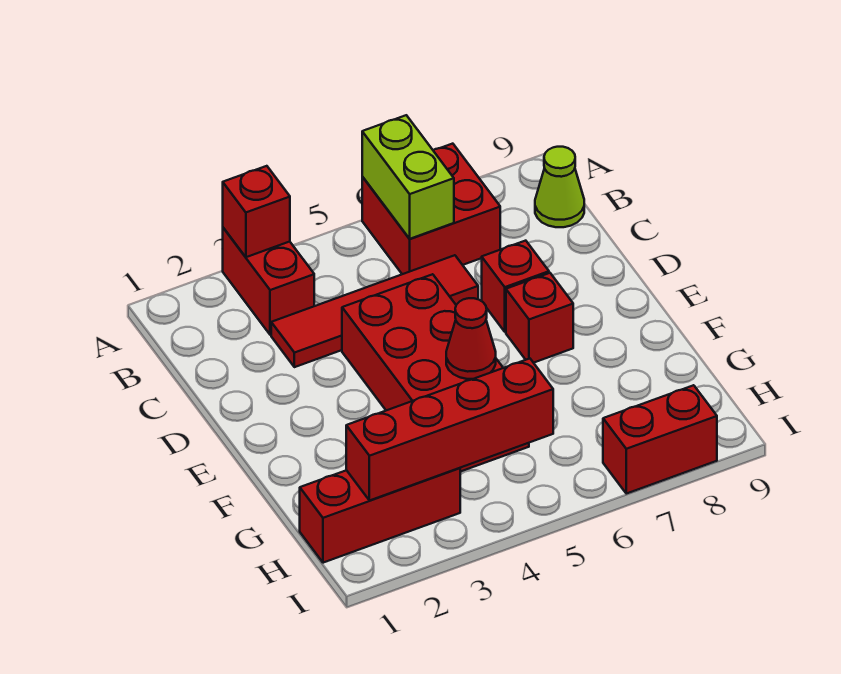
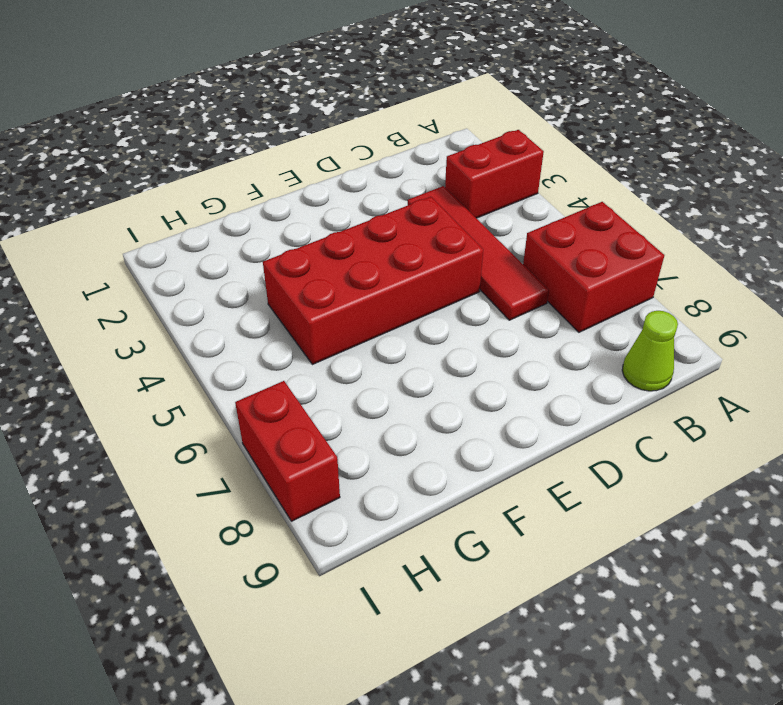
none -> red 1x1 brick [482,241,549,332]
none -> red 1x1 brick [506,273,573,363]
none -> red 1x3 brick [300,468,460,563]

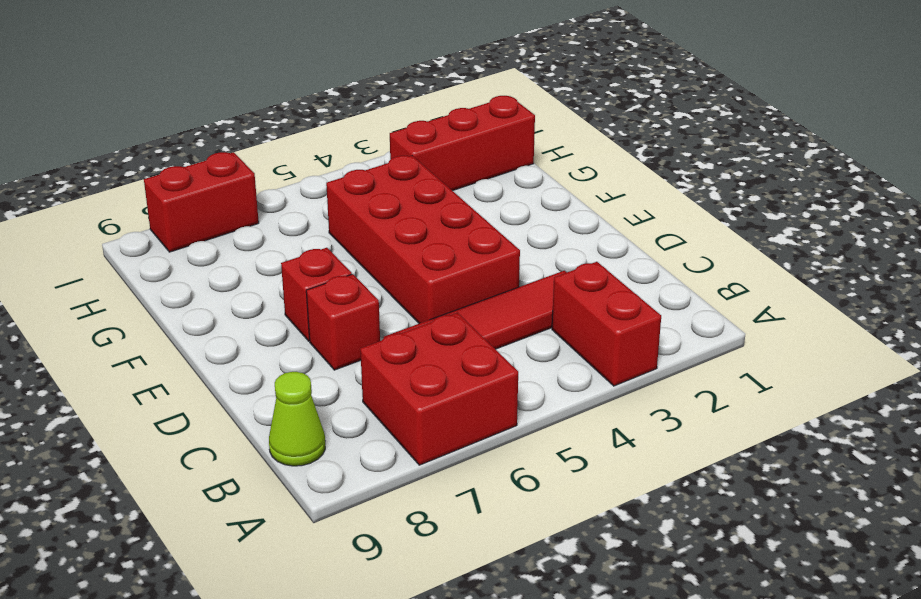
none -> red 1x1 brick [223,166,290,257]
none -> lime 1x2 brick [362,115,454,239]
none -> red 1x1 cone [446,298,496,379]

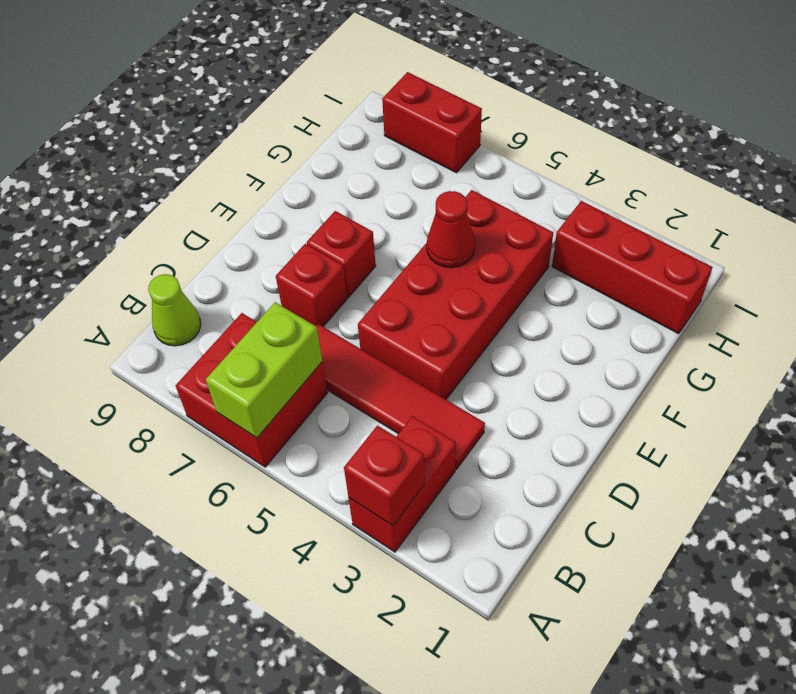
none -> red 1x4 brick [346,359,553,501]

